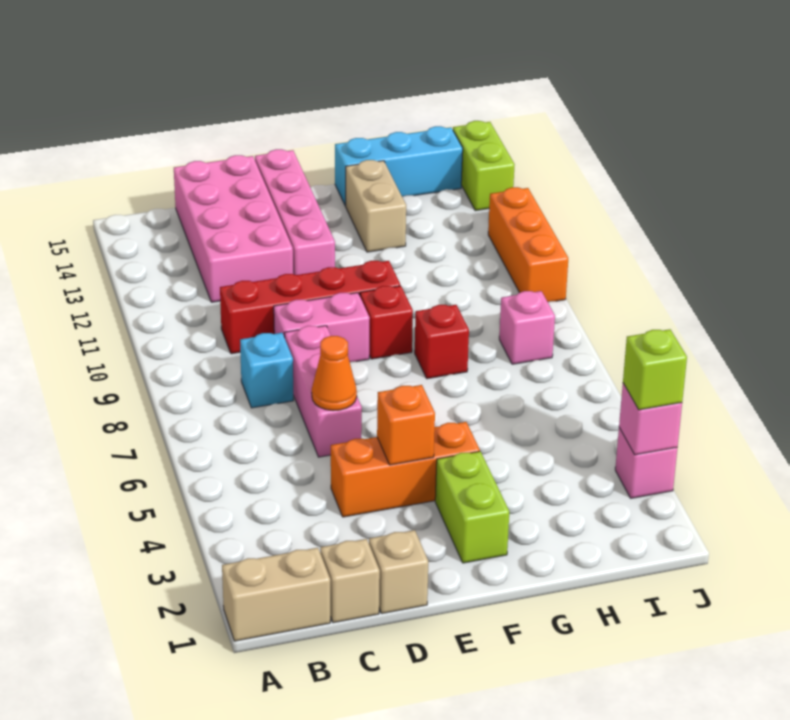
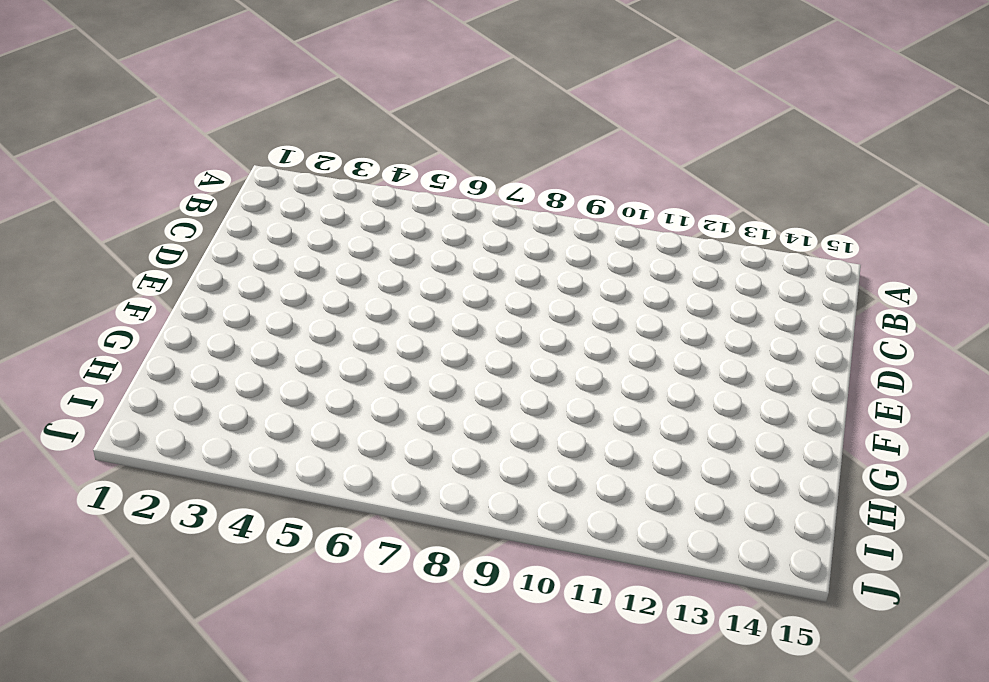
none -> tan 1x2 brick [222,548,330,641]
none -> tan 1x1 brick [320,539,380,623]
none -> cyan 1x1 brick [240,333,294,408]

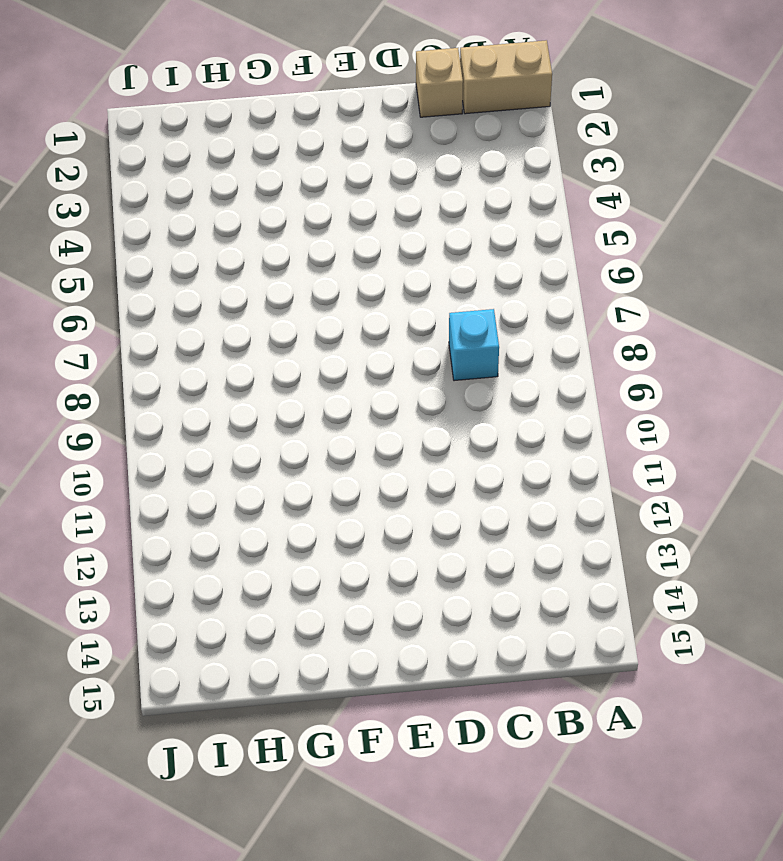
none -> red 1x4 brick [220,261,400,354]
none -> pink 2x4 brick [174,155,293,302]
none -> tan 1x1 brick [369,530,428,614]

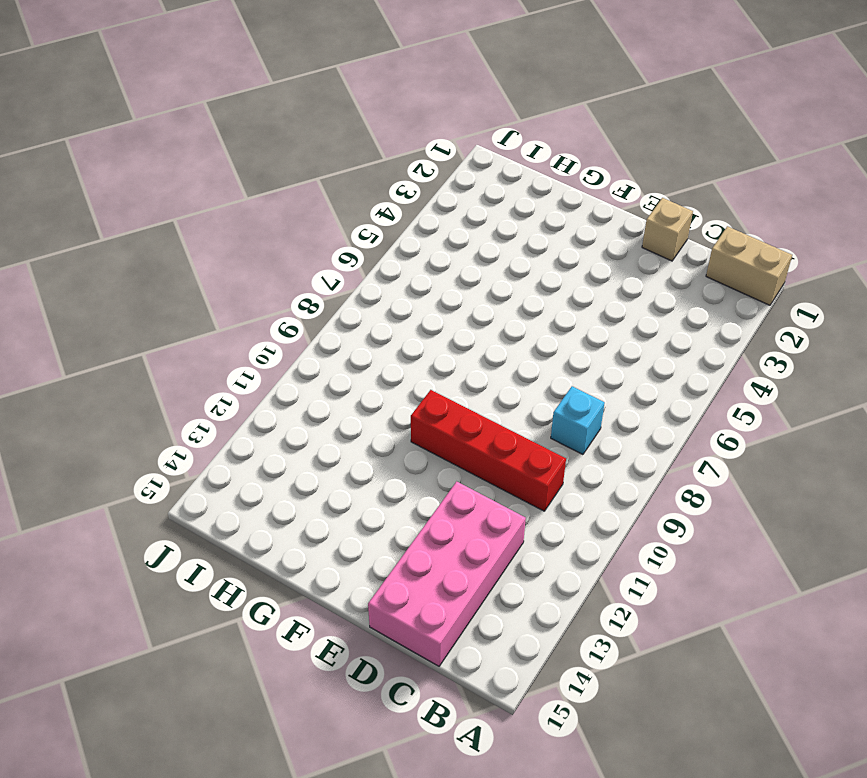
none -> tan 1x1 brick [320,539,380,623]
none -> orange 1x3 brick [331,422,480,517]
none -> pink 1x3 brick [284,326,362,457]

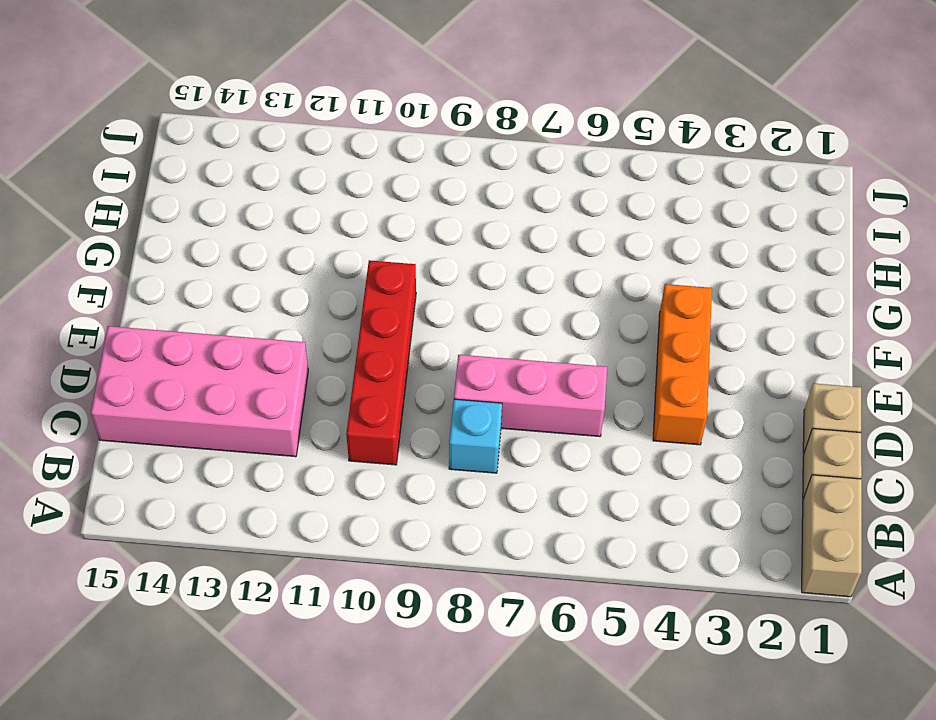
none -> pink 1x2 brick [274,293,370,362]
none -> pink 1x4 brick [255,149,335,275]
none -> lime 1x2 brick [435,451,509,563]

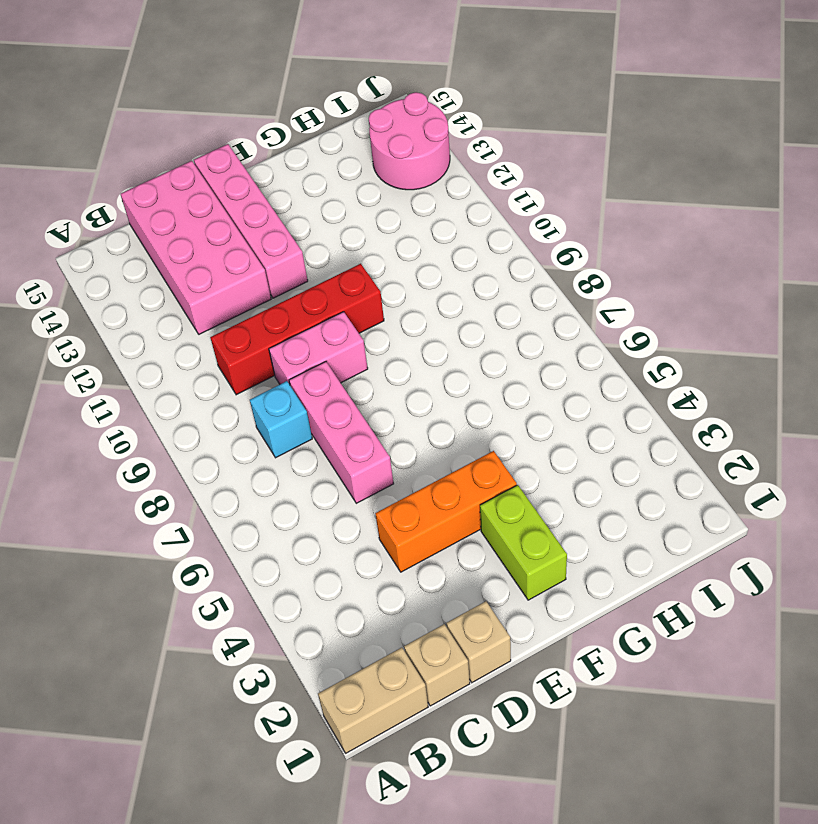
pink 2x2 round brick [369,92,450,190] -> lime 1x2 brick [453,121,515,211]
none -> red 1x1 brick [360,286,413,359]
none -> red 1x1 brick [415,305,469,379]
none -> tan 1x2 brick [346,160,406,252]

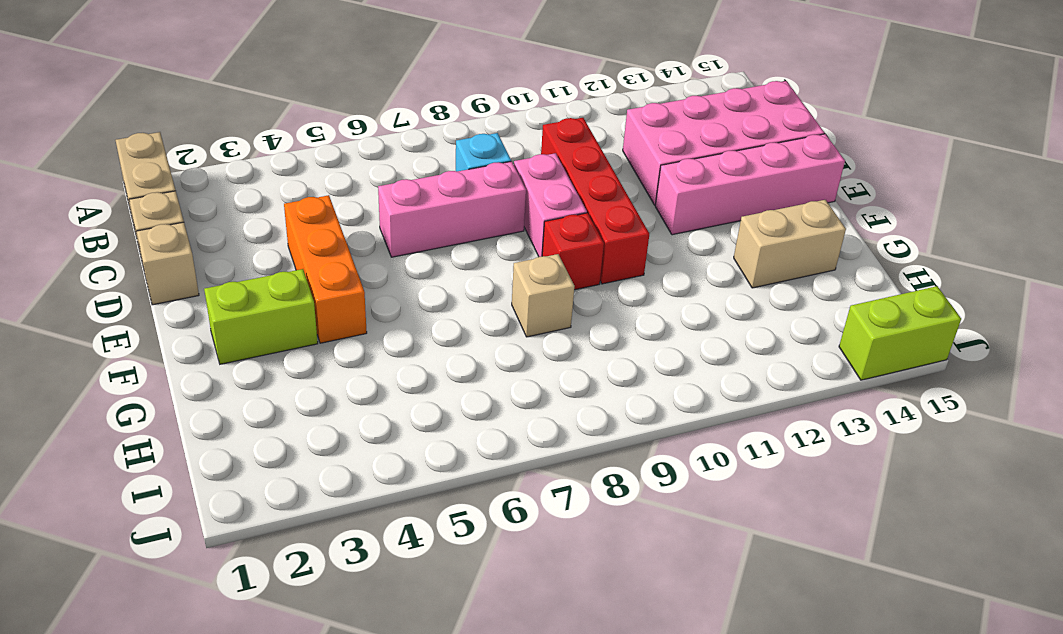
tan 1x1 brick [512,254,574,337] -> red 1x1 brick [415,305,469,379]
none -> cyan 1x3 brick [335,126,463,206]
none -> pink 1x1 brick [499,291,555,364]
none -> pink 1x1 brick [615,428,677,498]

